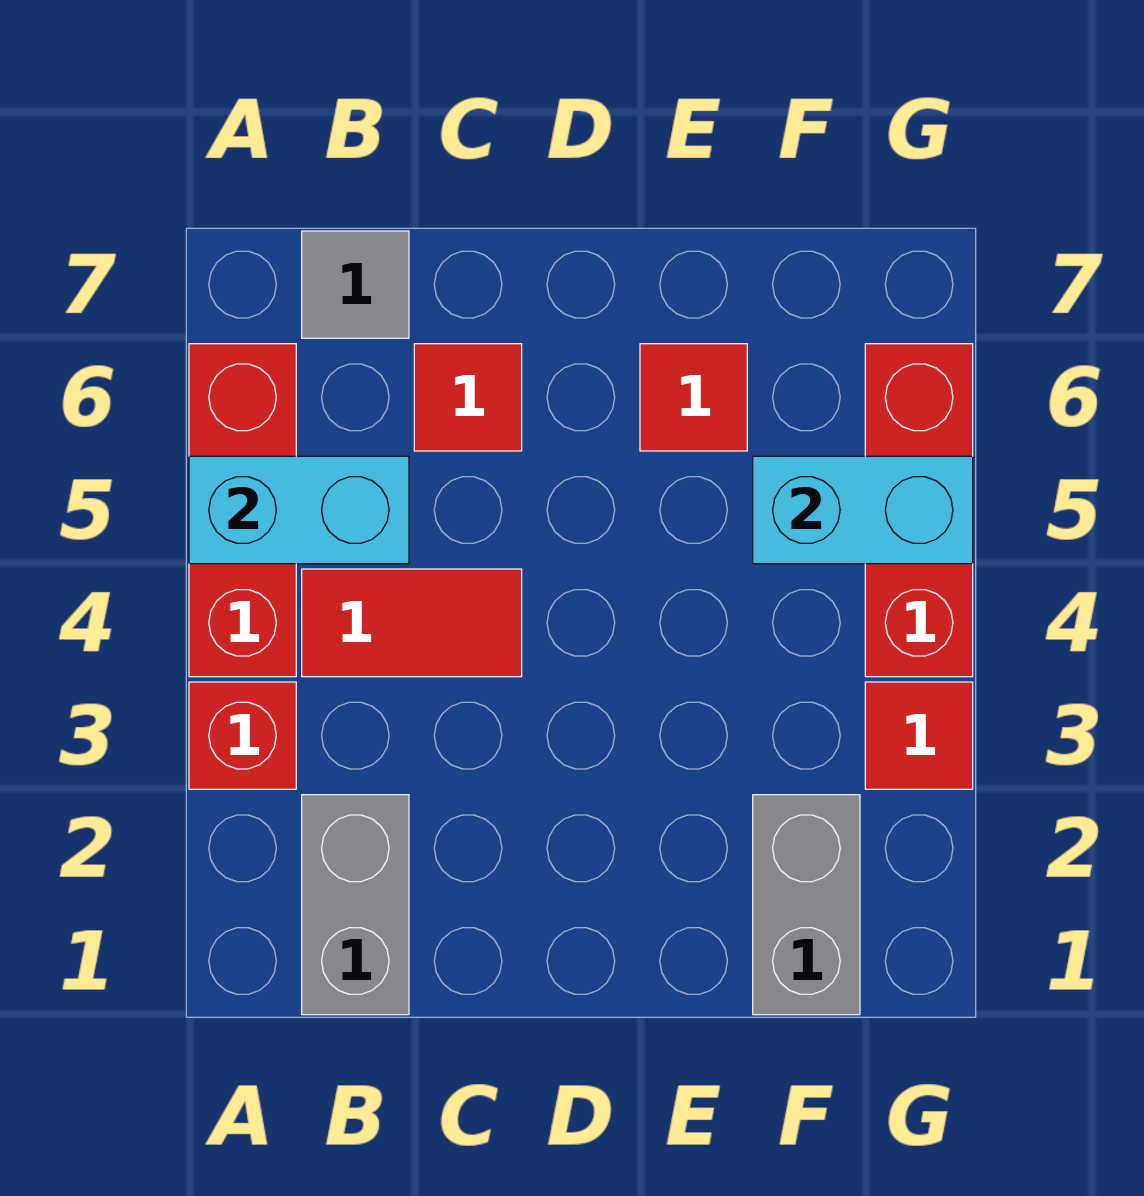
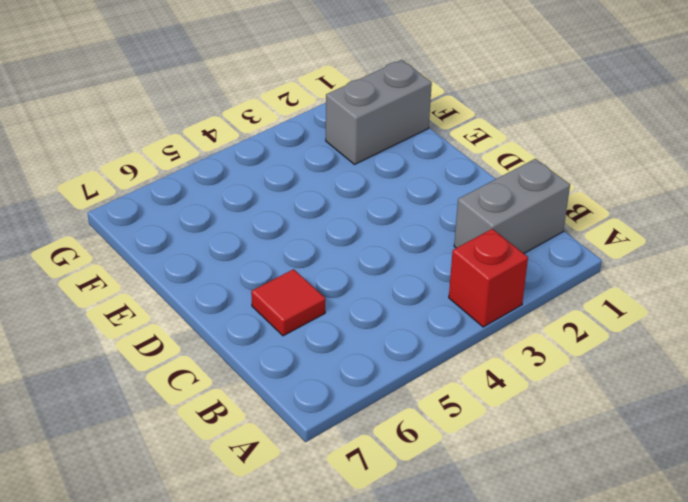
none -> red 1x3 brick [189,344,296,677]
none -> red 1x2 tile [302,569,522,677]
none -> grey 1x1 tile [302,231,409,338]

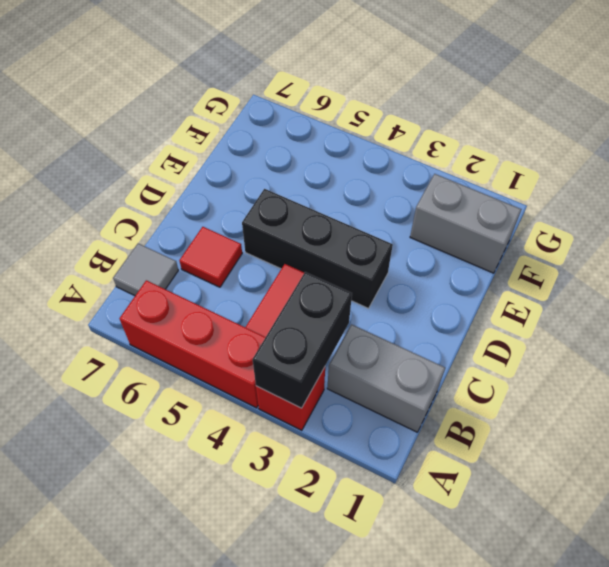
black 1x2 brick [252,272,352,408] -> none
black 1x3 brick [242,189,393,308] -> none
none -> red 1x1 tile [640,344,747,451]
none -> red 1x1 tile [865,682,973,789]
none -> red 1x3 brick [865,344,973,677]

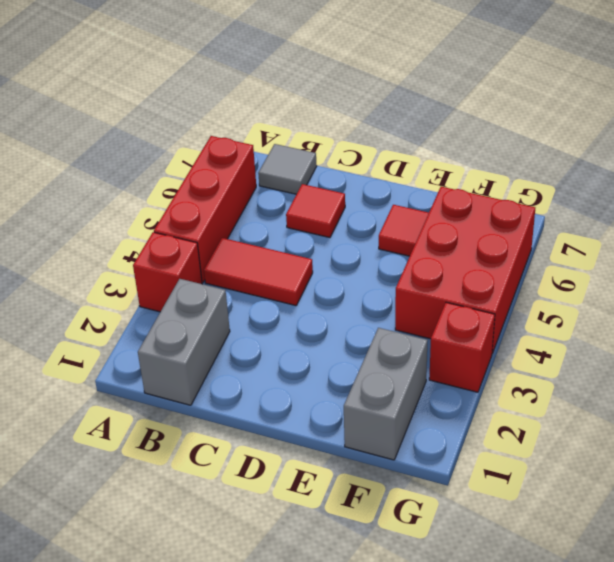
red 2x3 brick [395,187,535,354] -> red 1x3 brick [865,344,973,677]
red 1x1 brick [429,302,495,392] -> red 1x1 tile [865,682,973,789]
none -> cyan 1x2 brick [189,456,409,564]
none -> cyan 1x2 brick [753,456,973,564]

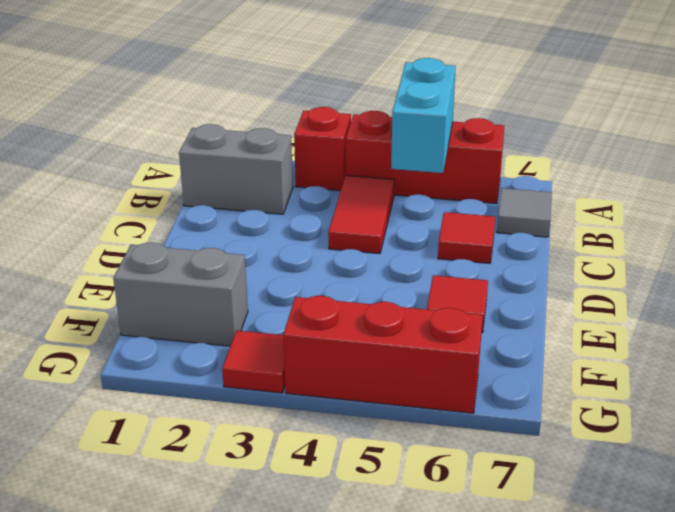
none -> cyan 1x2 brick [753,456,973,564]

